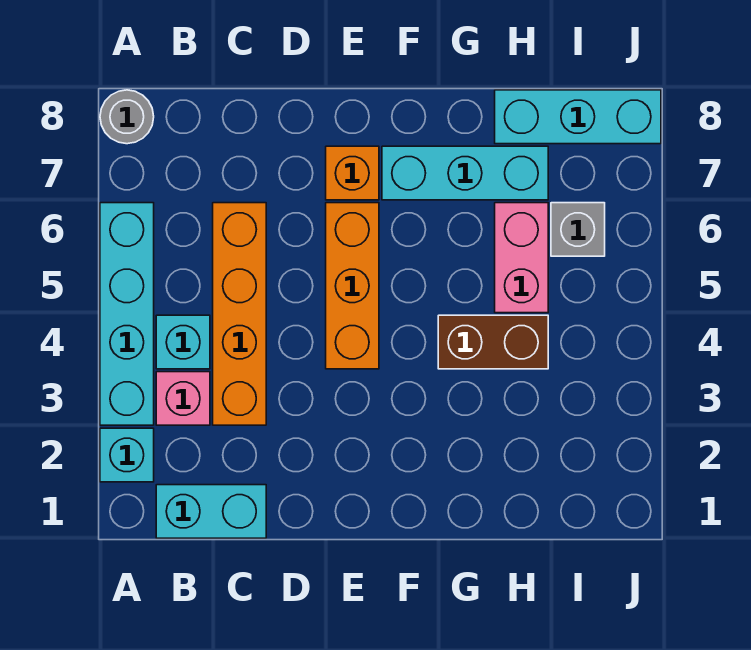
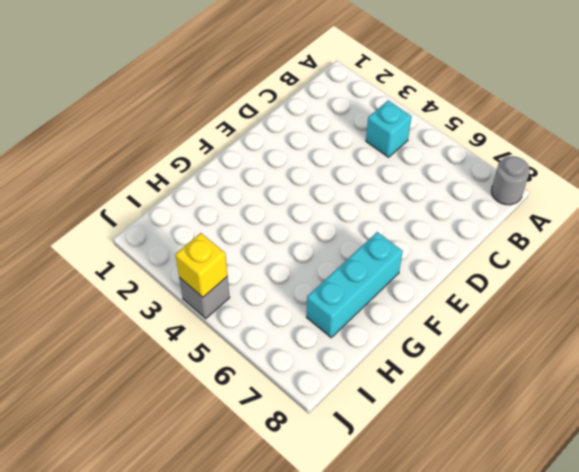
grey 1x1 brick [179,277,230,319] -> grey 1x1 brick moved to [551,203,605,256]
yellow 1x1 brick [175,233,228,297] -> none
none -> cyan 1x1 brick [100,428,154,482]
none -> cyan 1x4 brick [100,203,154,425]
none -> cyan 1x2 brick [156,485,266,538]

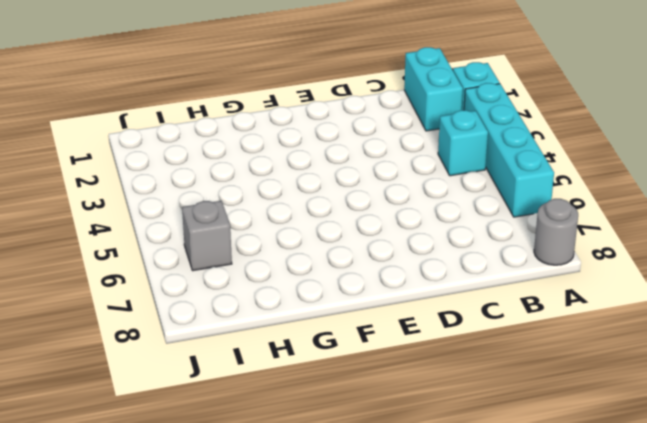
cyan 1x2 brick [404,47,463,131] -> cyan 1x2 brick turned to [156,485,266,538]
none -> pink 1x1 brick [156,372,210,425]
none -> orange 1x4 brick [213,203,266,425]
none -> orange 1x3 brick [326,203,379,369]

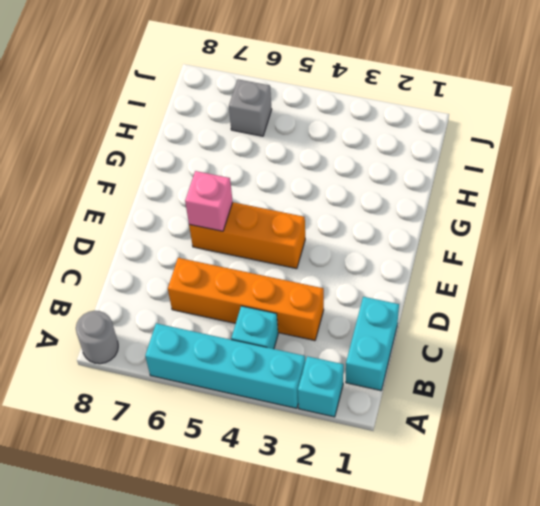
pink 1x1 brick [185,171,233,231] -> pink 1x1 brick moved to [156,372,210,425]
none -> orange 1x1 brick [326,146,379,200]
none -> cyan 1x3 brick [382,146,548,200]
none -> brown 1x2 brick [438,315,548,369]

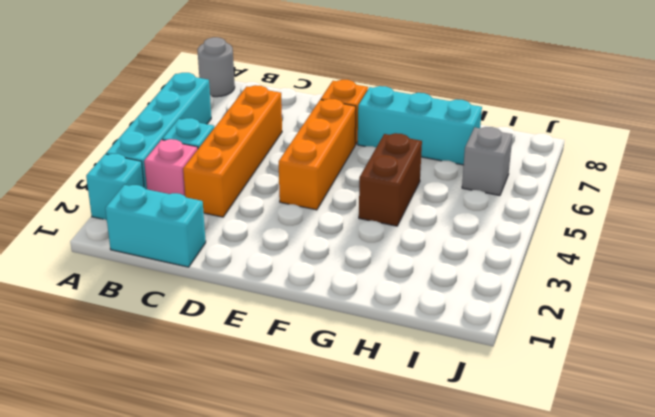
brown 1x2 brick [359,133,422,226] -> brown 1x2 brick turned to [438,315,548,369]
none -> pink 1x2 brick [495,203,548,313]
none -> cyan 1x3 brick [495,90,661,144]

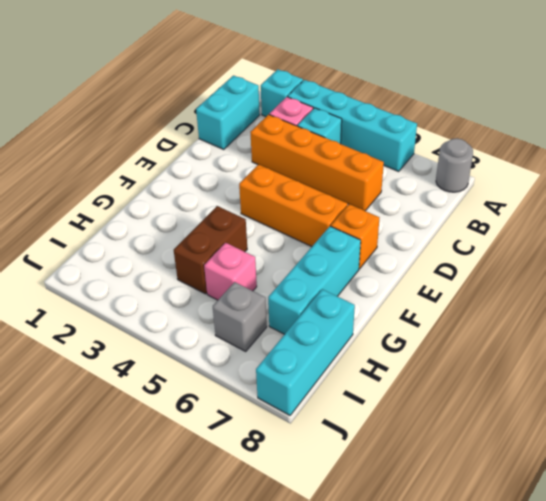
pink 1x1 brick [204,243,257,300] -> pink 1x2 brick [495,203,548,313]

